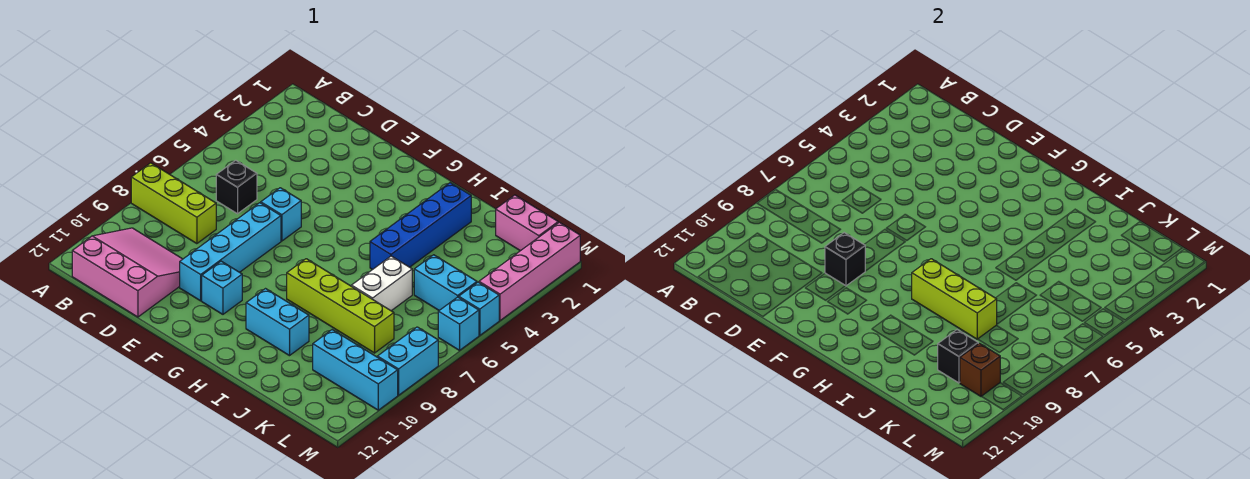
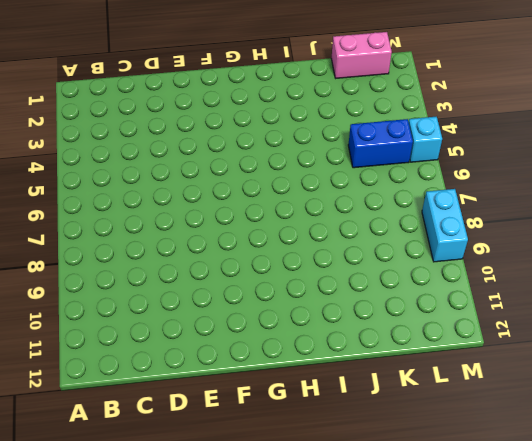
blue 1x2 brick [348,119,413,168] -> cyan 1x2 brick [414,255,477,310]
none -> lime 1x3 brick [131,163,216,244]
none -> pink 3x3 slope [72,228,182,317]
none -> black 1x1 brick [216,160,257,214]

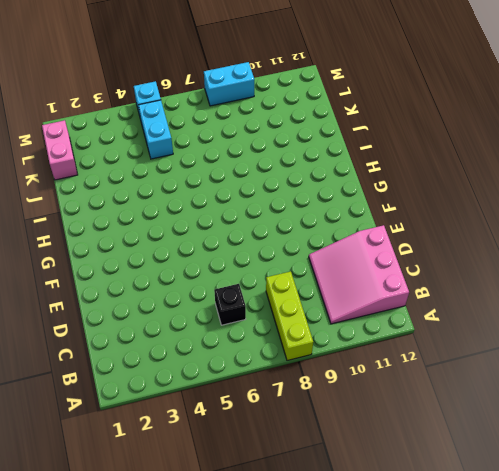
none -> cyan 1x1 brick [261,188,301,241]
none -> cyan 1x4 brick [180,203,281,301]
none -> cyan 1x1 brick [202,261,242,314]

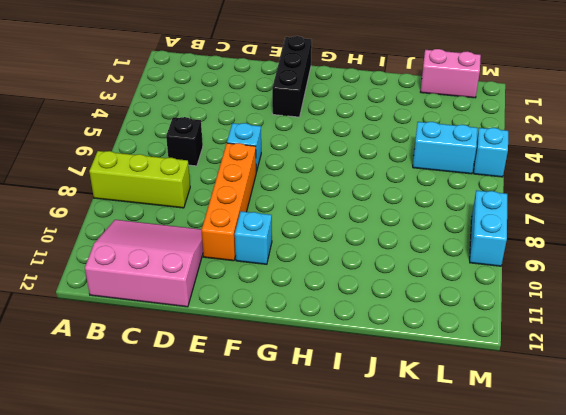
orange 1x4 brick [202,143,256,261] -> cyan 1x4 brick [180,203,281,301]
black 1x3 brick [272,36,312,117] -> none
none -> lime 1x4 brick [287,259,394,353]
none -> cyan 1x2 brick [246,289,309,356]
none -> blue 1x4 brick [370,183,471,270]

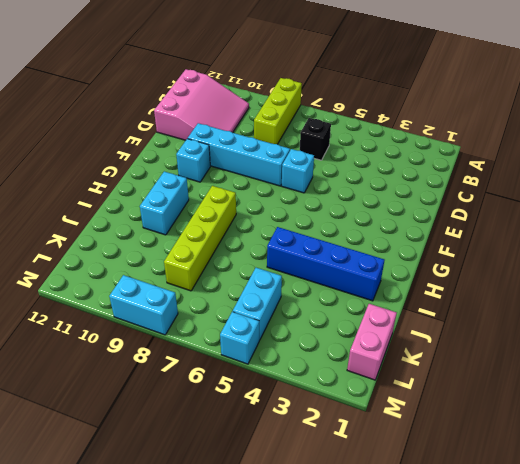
none -> white 1x2 brick [351,256,412,311]
none -> cyan 1x3 brick [313,330,398,410]
none -> pink 1x4 brick [479,222,580,320]

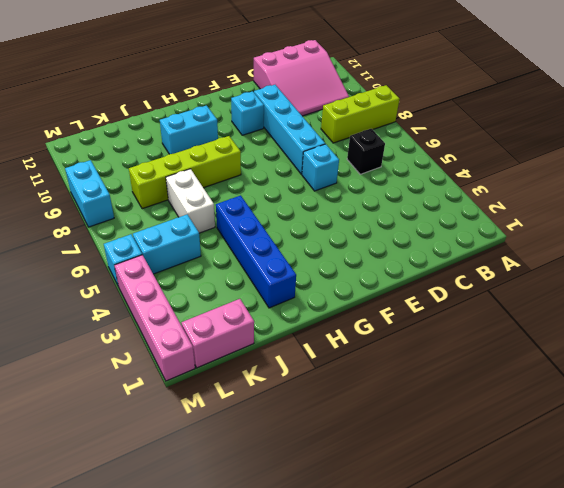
none -> cyan 1x3 brick [313,330,398,410]
none -> cyan 1x1 brick [438,297,479,350]
none -> black 1x1 brick [825,233,865,286]

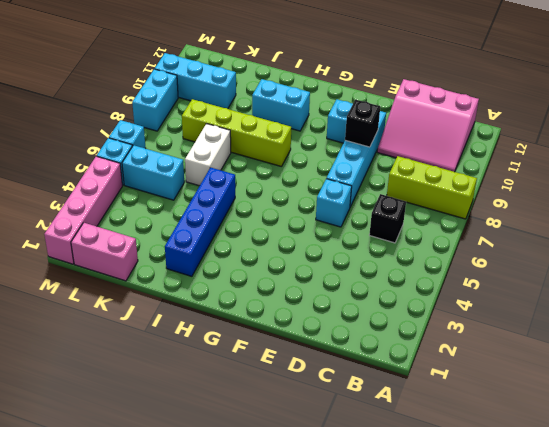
none -> lime 1x3 brick [912,259,997,339]
none -> black 1x1 brick [938,330,978,383]
none -> brown 1x1 brick [960,343,1000,396]

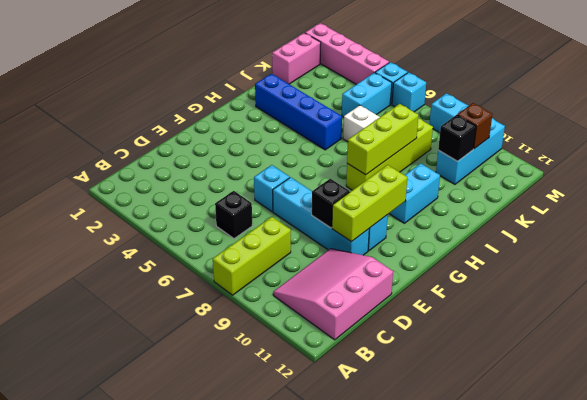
lime 1x3 brick [332,165,407,242] -> none

